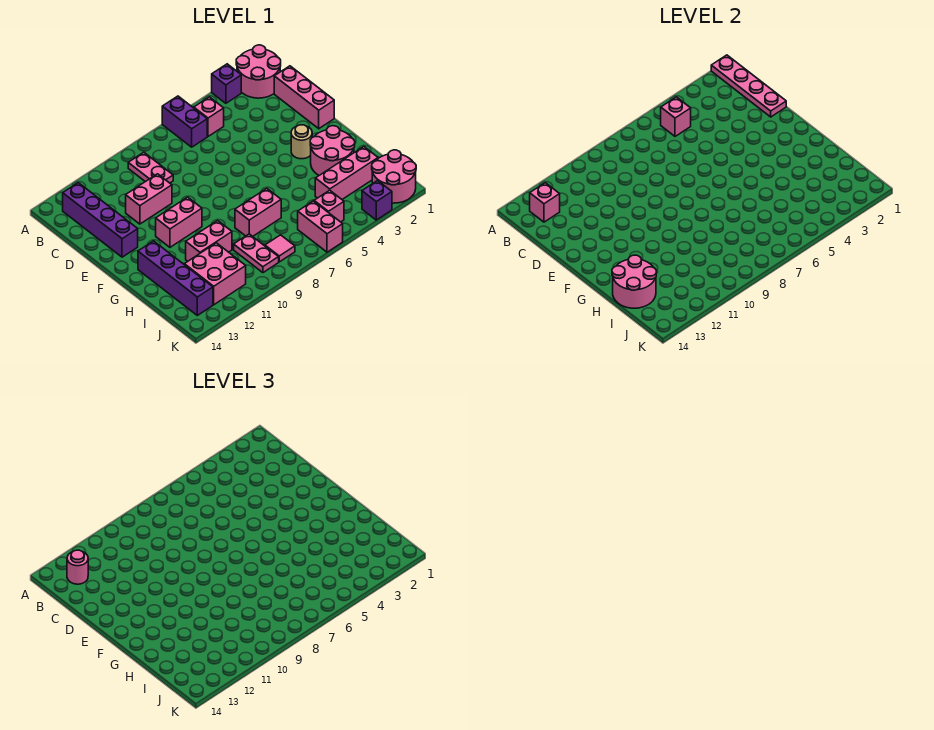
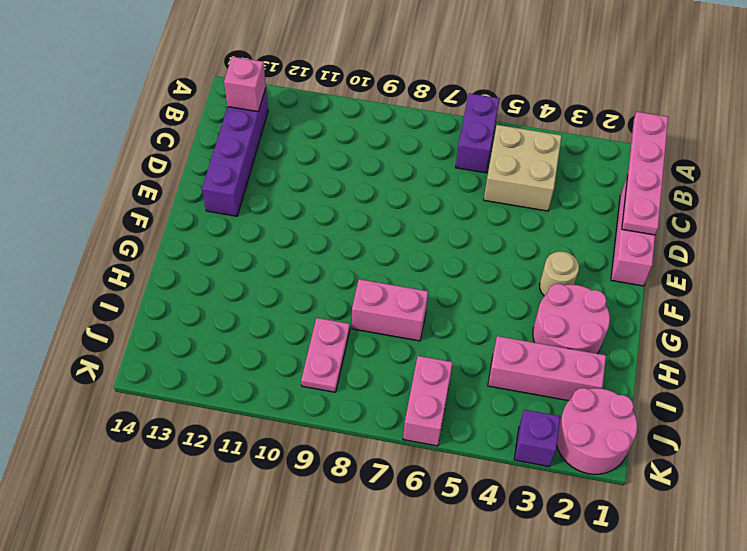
tan 2x2 brick [484,125,562,211] -> pink 1x1 brick [194,97,224,136]
none -> pink 2x2 round brick [236,45,281,98]
none -> purple 1x1 brick [212,64,241,103]
none -> pink 1x2 plate [128,152,173,183]

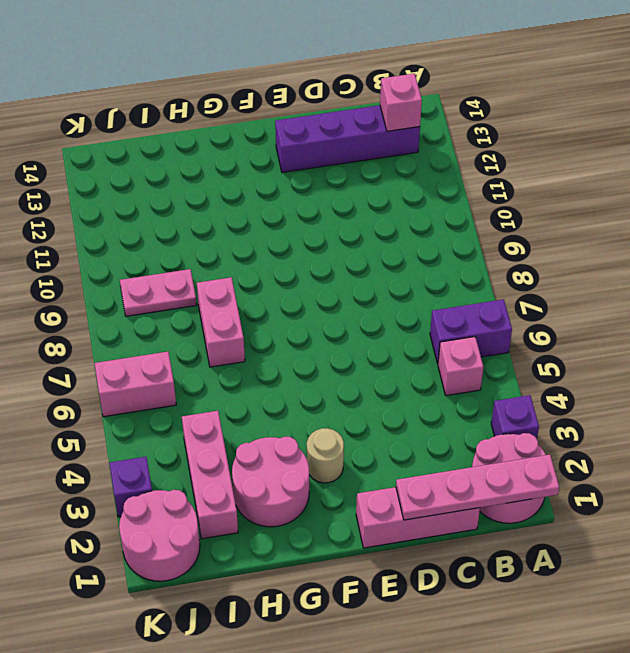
none -> pink 1x2 plate [128,152,173,183]
none -> pink 1x2 brick [126,174,172,224]
none -> pink 1x2 brick [156,197,202,247]

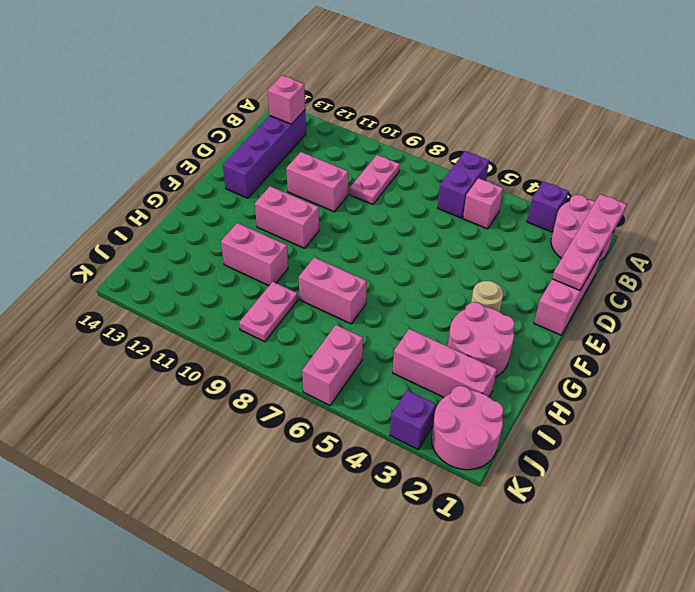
none -> purple 1x4 brick [138,241,213,315]
none -> pink 2x2 brick [184,243,246,305]
none -> pink 1x1 brick [314,190,344,222]

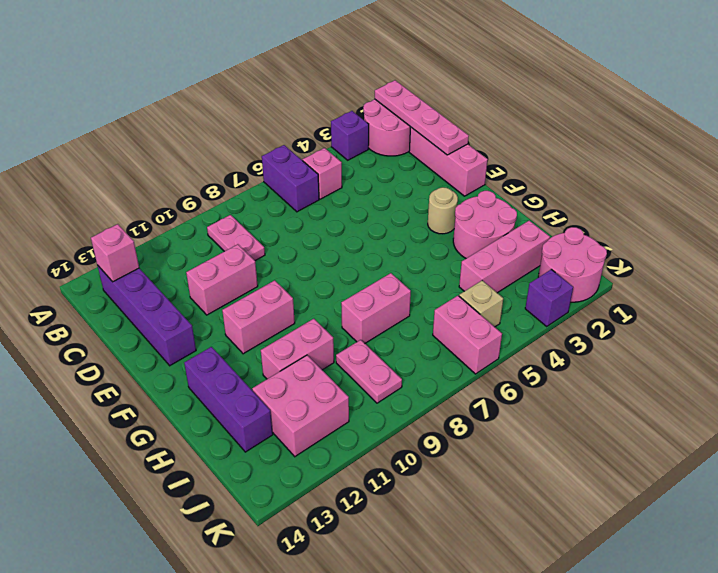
purple 1x3 brick [184,347,273,452] -> purple 1x4 brick [138,241,213,315]
tan 1x1 brick [459,281,503,327] -> pink 1x1 brick [314,190,344,222]
none -> pink 1x1 tile [265,235,295,262]
none -> pink 1x1 brick [661,97,691,136]
none -> pink 2x2 round brick [612,255,656,308]

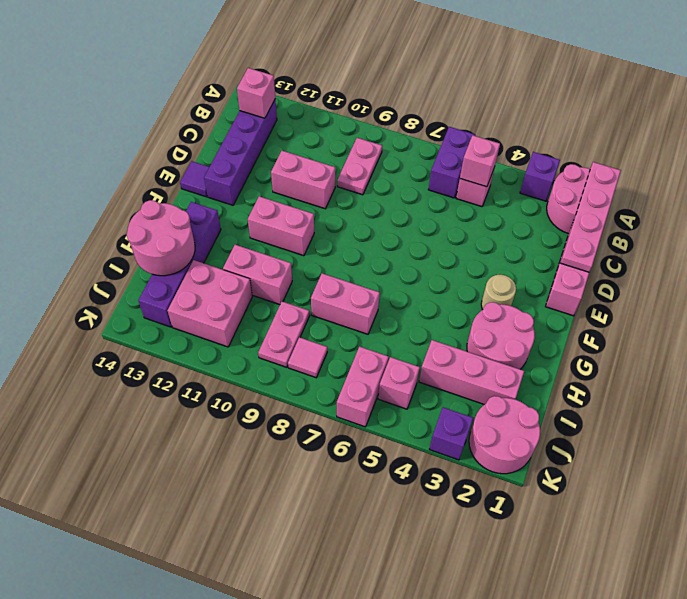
purple 1x1 tile [180,161,209,197] -> none
none -> pink 1x1 round brick [67,550,88,584]

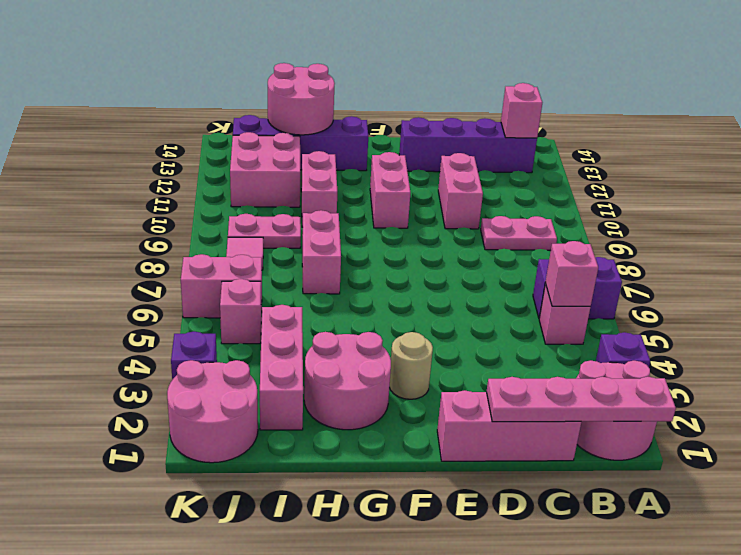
none -> pink 1x1 round brick [67,550,88,584]

